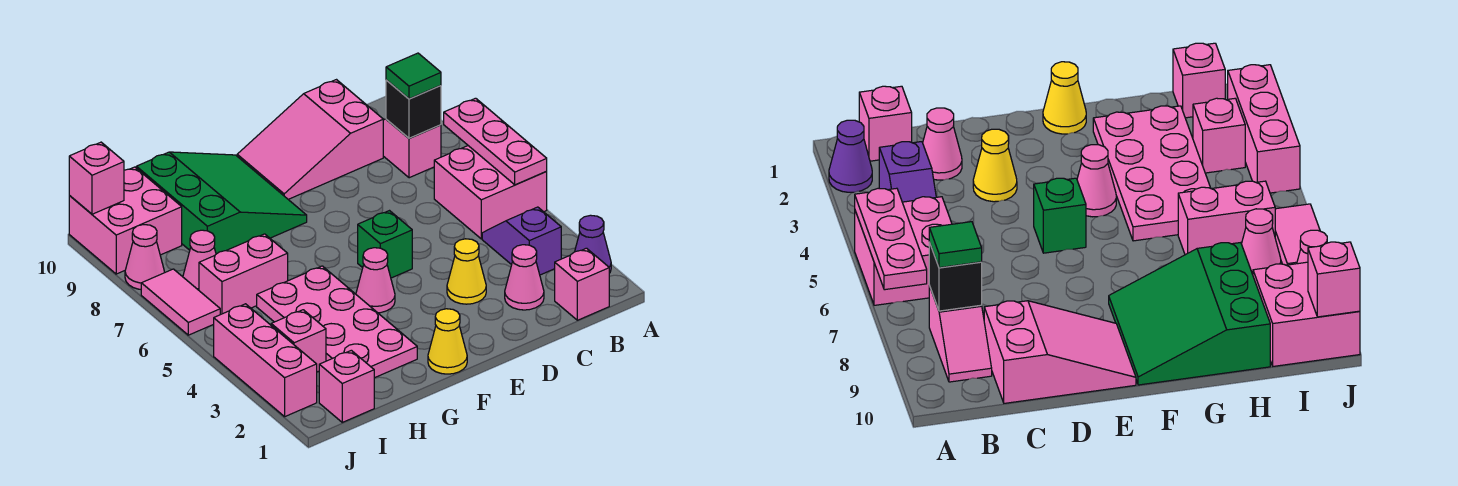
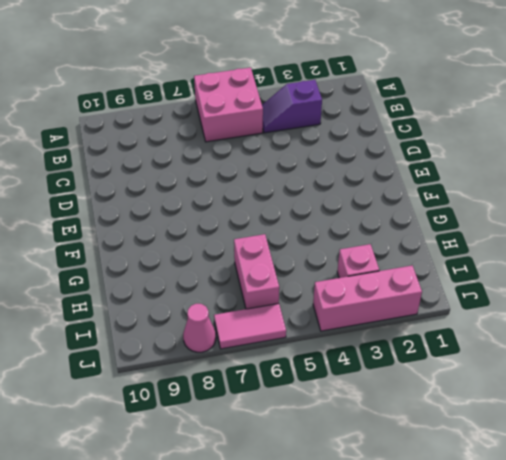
none -> purple 1x1 cone [575,215,611,273]
none -> pink 1x1 brick [555,248,609,320]
none -> pink 1x2 slope [383,119,441,178]

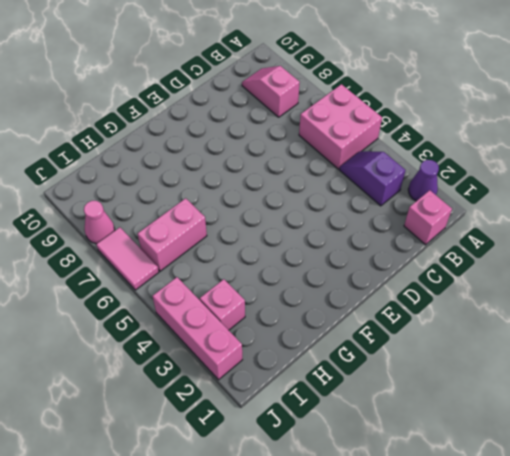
none -> pink 1x1 cone [505,245,544,310]
none -> pink 2x3 slope [237,80,383,199]
none -> yellow 1x1 cone [447,239,486,304]

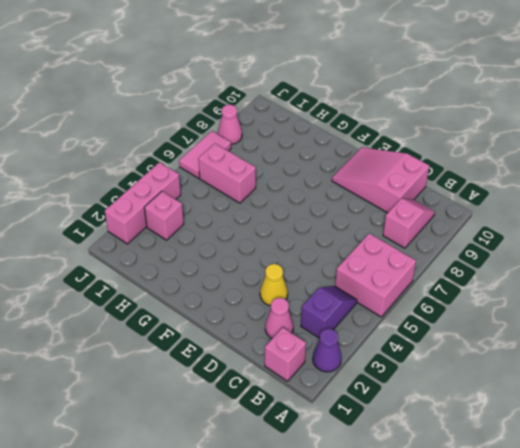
none -> green 1x1 brick [358,211,412,278]
none -> yellow 1x1 cone [428,309,467,374]
none -> pink 1x1 cone [356,248,395,313]

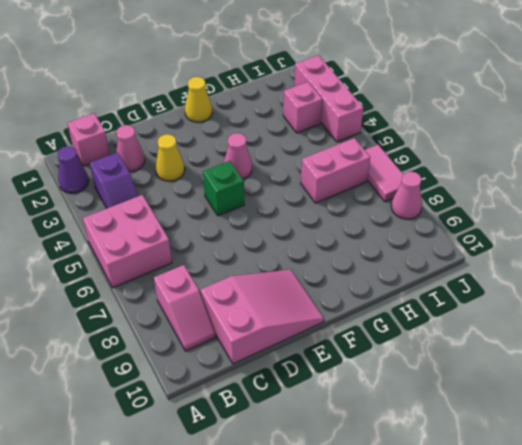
none -> green 3x3 slope [136,152,307,254]
none -> pink 2x4 plate [257,266,417,378]
none -> pink 1x1 brick [319,350,374,422]

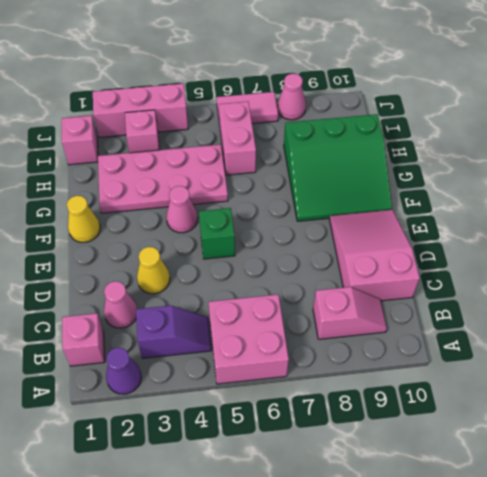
none -> pink 1x1 cone [183,230,216,290]
none -> pink 2x2 brick [69,167,182,274]
none -> pink 1x3 plate [444,98,547,185]

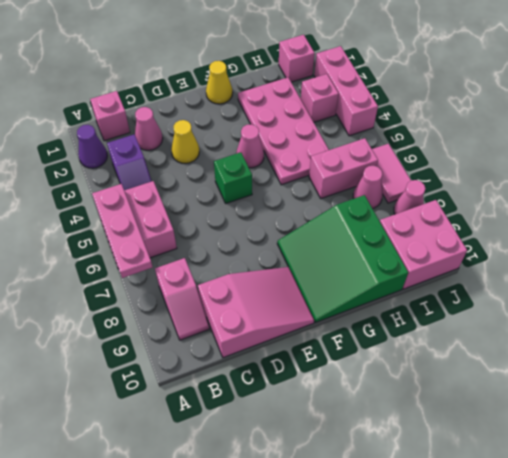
none -> black 1x1 brick [386,80,441,138]
none -> pink 1x1 brick [69,142,124,214]
none -> green 1x1 tile [386,53,441,99]

